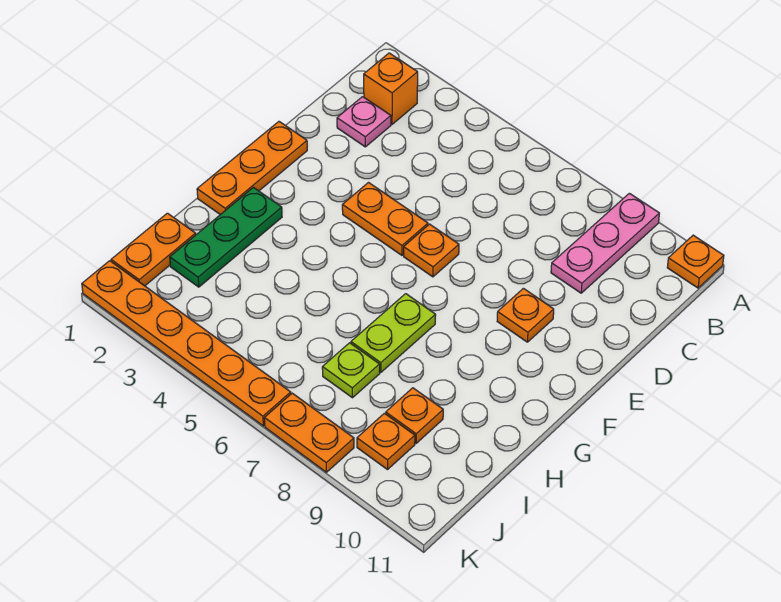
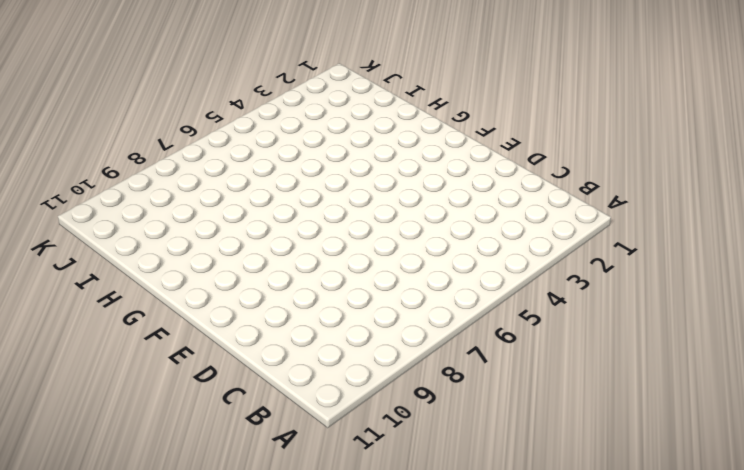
none -> pink 1x3 plate [551,193,659,293]
none -> orange 1x1 plate [667,235,724,288]
none -> orange 1x1 brick [364,53,418,124]

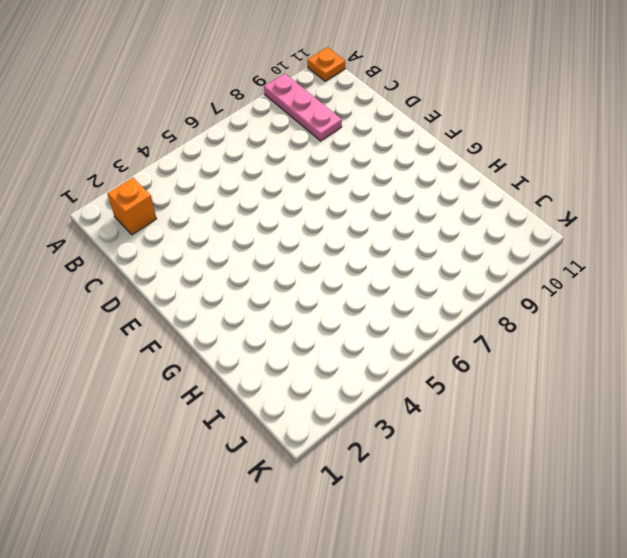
none -> pink 1x1 plate [337,97,391,147]
none -> orange 1x3 plate [197,122,307,215]
none -> orange 1x2 plate [342,183,428,255]

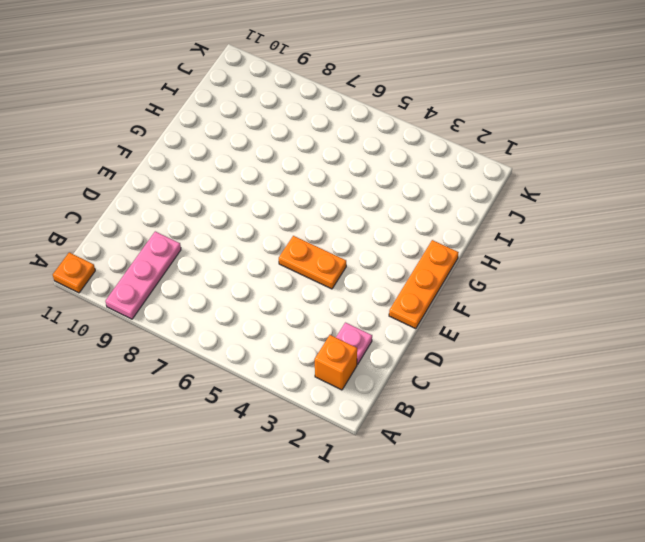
none -> orange 1x1 plate [404,224,459,277]
none -> orange 1x1 plate [497,288,554,342]
none -> green 1x3 plate [170,187,282,287]

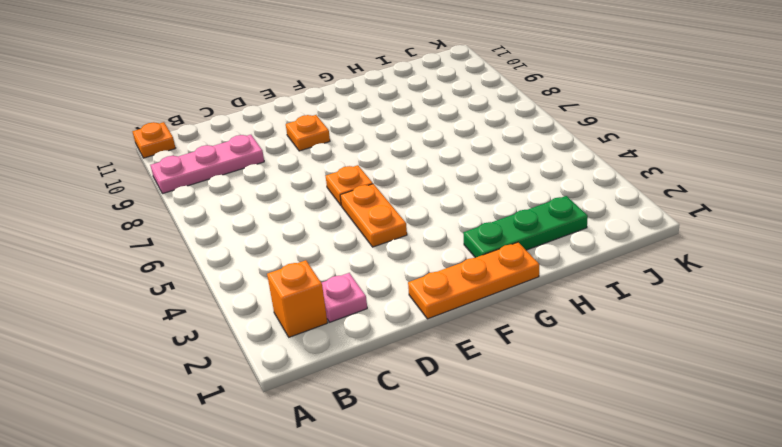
none -> lime 1x2 plate [351,294,436,372]
none -> orange 1x2 plate [111,213,196,286]
none -> lime 1x1 plate [322,343,380,398]

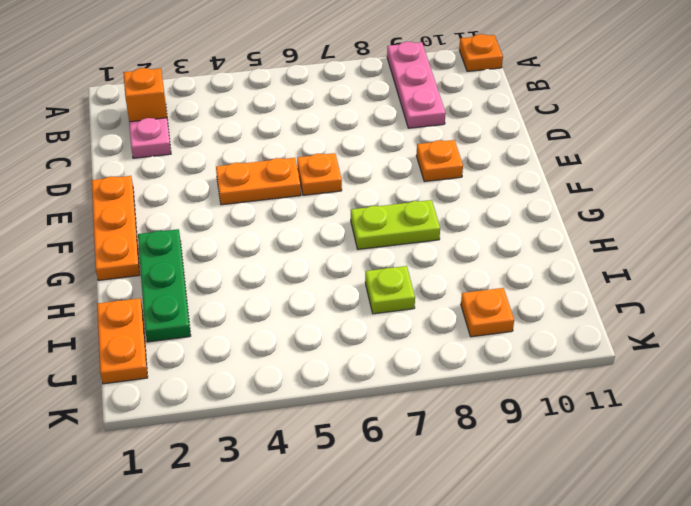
lime 1x2 plate [351,200,440,249] -> lime 1x2 plate turned to [351,294,436,372]
none -> orange 1x1 plate [386,388,443,443]
none -> orange 1x6 plate [82,261,291,426]
none -> orange 1x2 plate [264,393,354,472]

